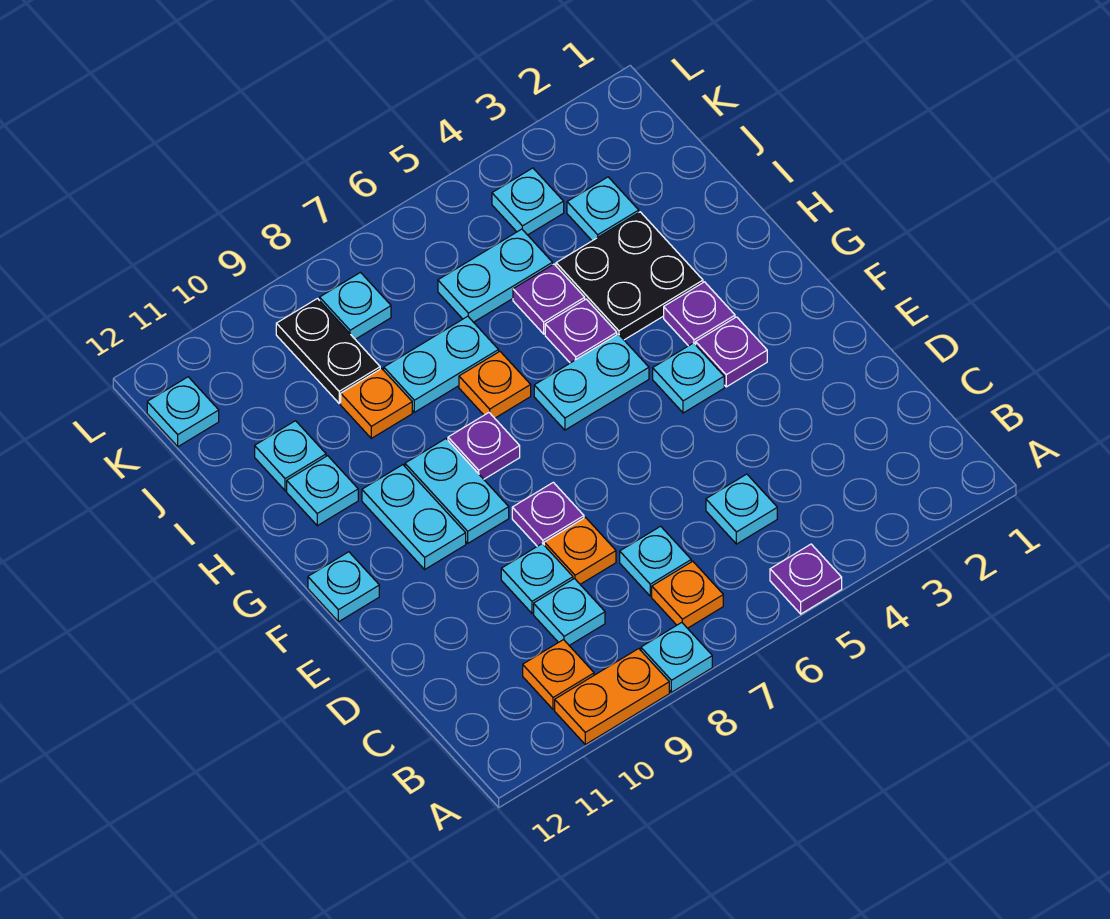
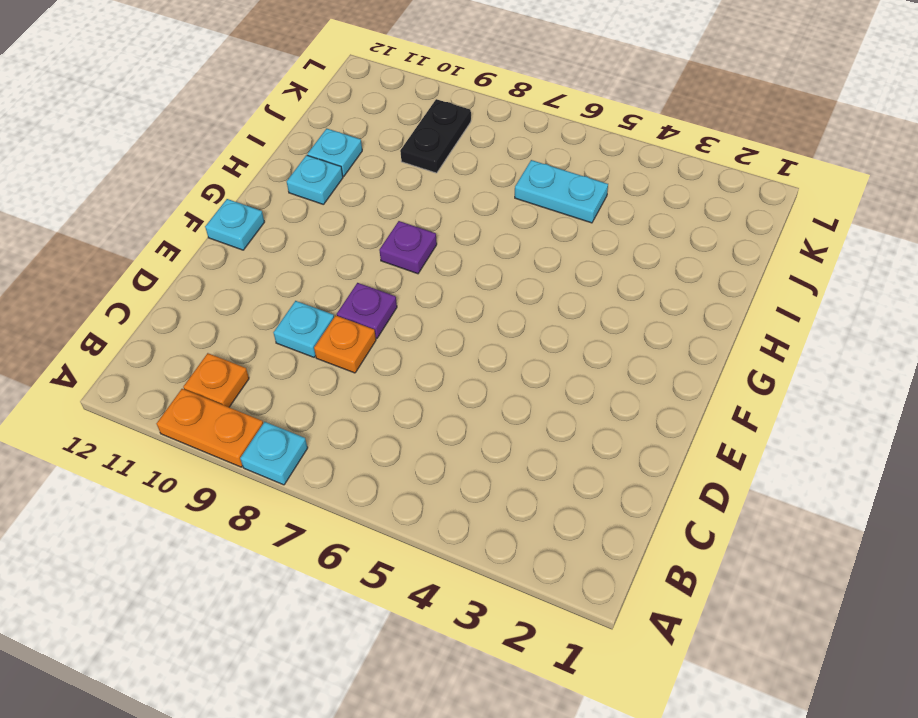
none -> purple 1x1 plate [770,544,842,614]
none -> orange 1x1 plate [652,561,723,628]
none -> cyan 1x1 plate [706,474,777,544]
none -> cyan 1x1 plate [620,526,691,596]

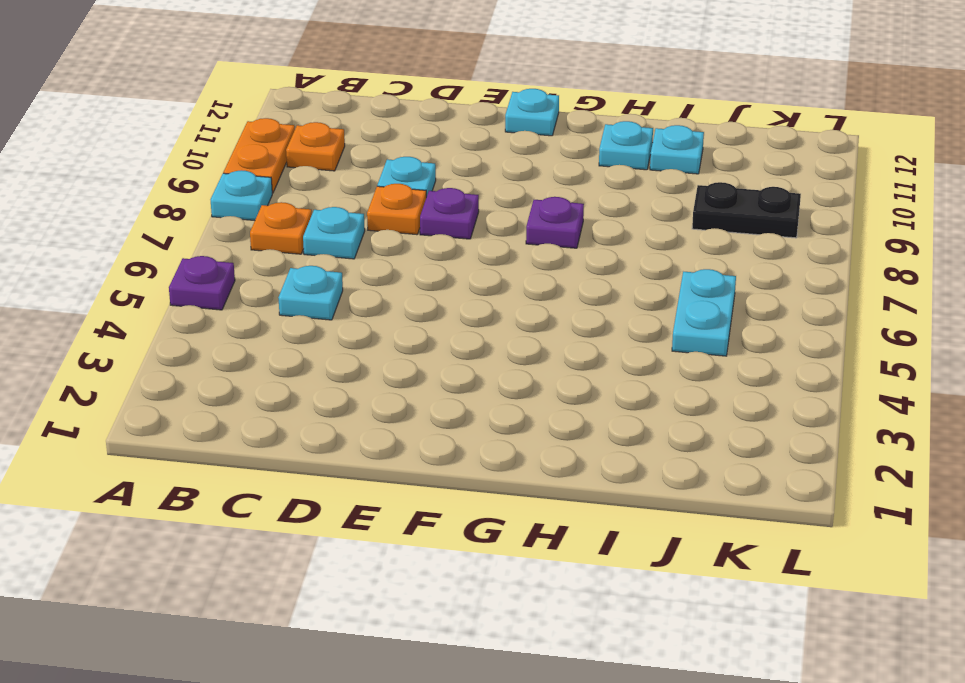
none -> cyan 1x1 plate [534,579,605,645]
none -> purple 1x1 plate [696,317,767,387]
none -> cyan 1x1 plate [653,343,724,413]
none -> cyan 1x2 plate [405,439,509,543]

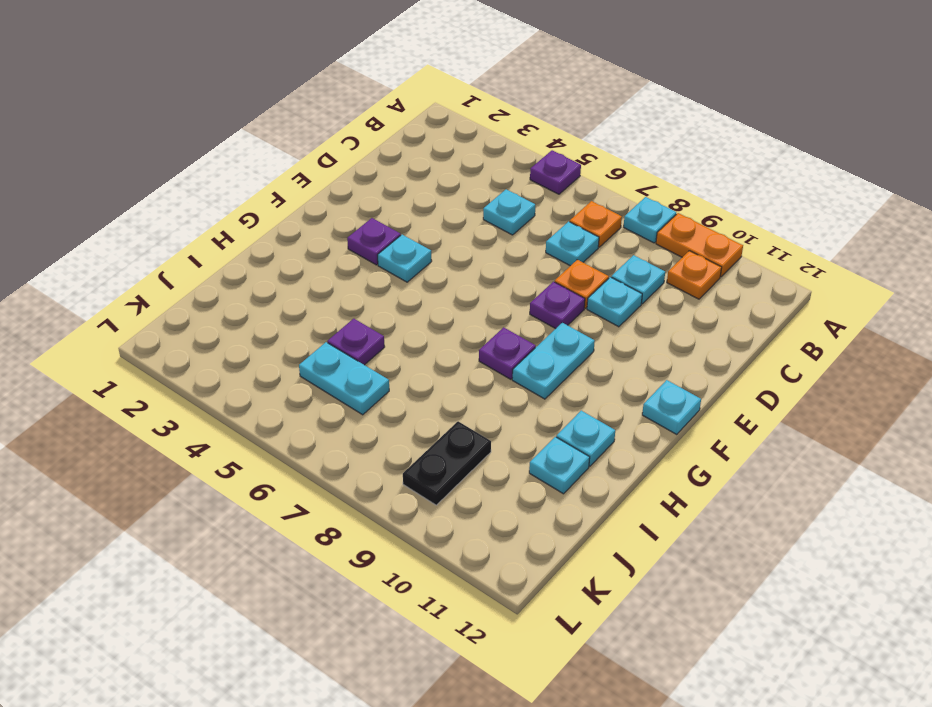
none -> cyan 1x2 plate [362,465,466,569]
none -> purple 1x1 plate [664,282,735,346]
none -> cyan 1x2 plate [534,334,649,430]
none -> black 2x2 plate [556,212,703,340]

